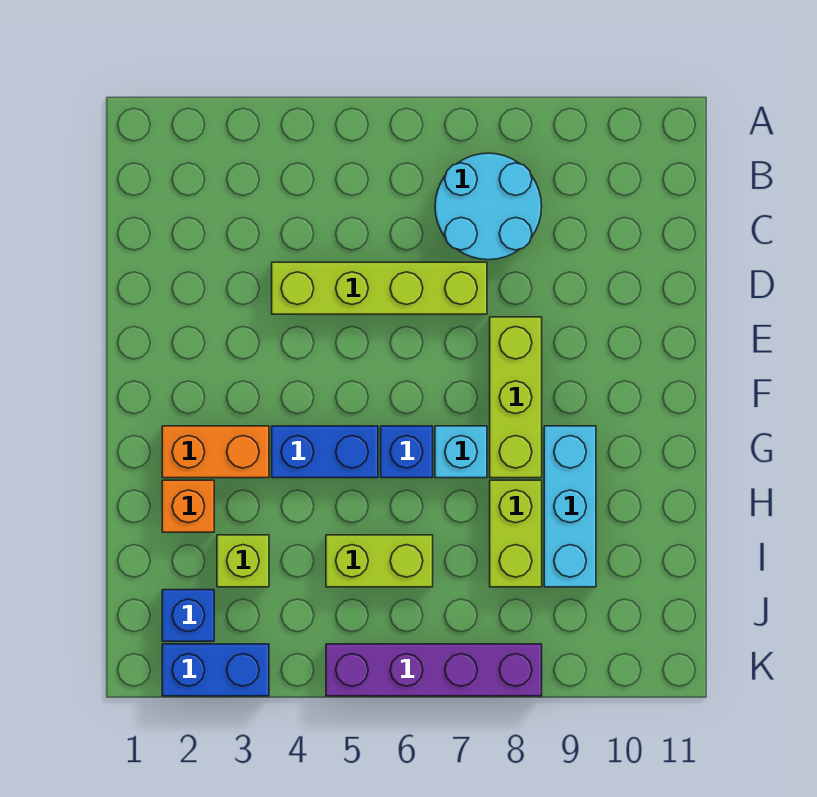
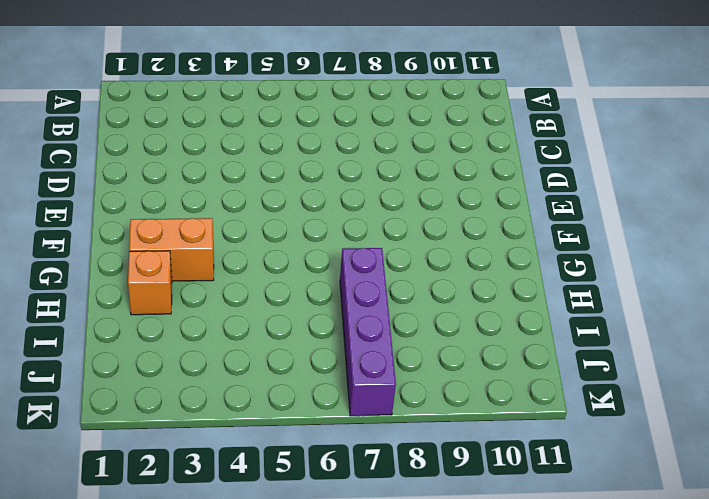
purple 1x4 brick [340,248,396,416] -> purple 1x4 brick turned to [326,644,542,696]
none -> cyan 2x2 round brick [435,153,542,260]
none -> lime 1x4 brick [272,262,487,314]
none -> lime 1x3 brick [490,317,542,478]

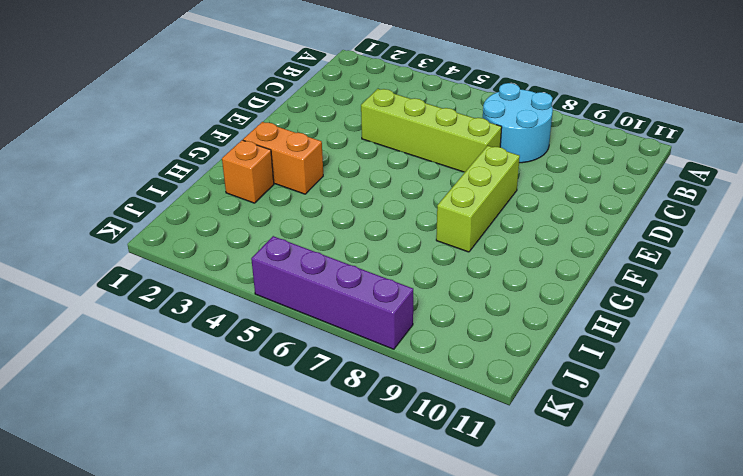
none -> blue 1x2 brick [272,426,378,478]
none -> blue 1x1 brick [381,426,433,478]
none -> cyan 1x1 brick [435,426,487,478]

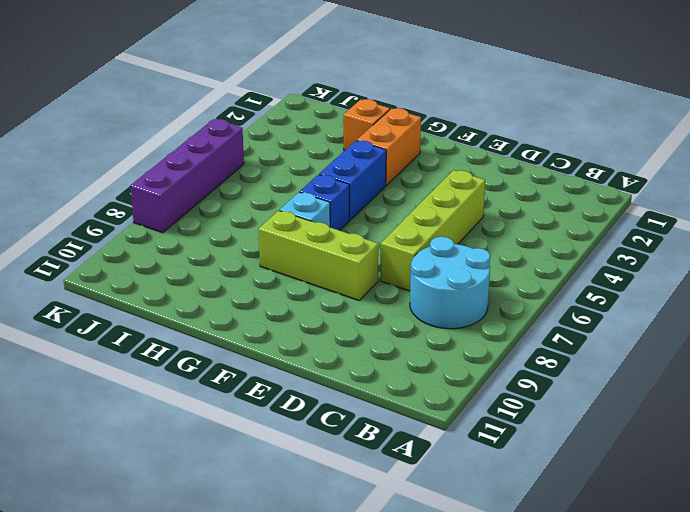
none -> cyan 1x3 brick [544,426,596,587]
none -> lime 1x2 brick [490,480,542,587]
none -> lime 1x1 brick [217,535,269,587]

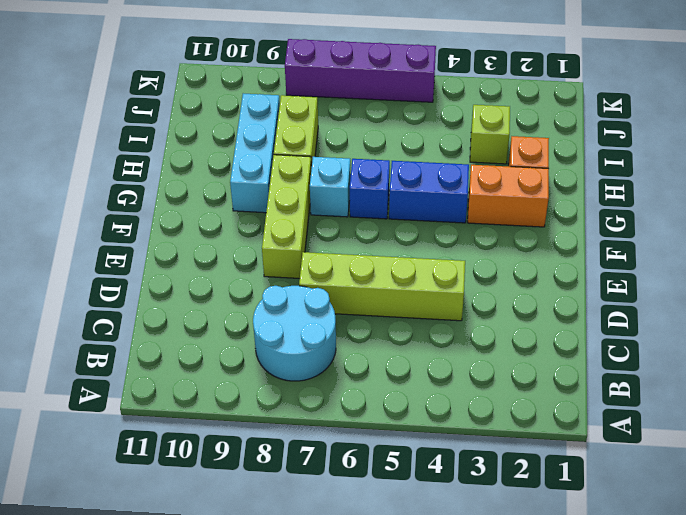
none -> lime 1x2 brick [326,535,433,587]
none -> blue 1x1 brick [162,590,214,641]
none -> blue 1x2 brick [162,644,269,696]

